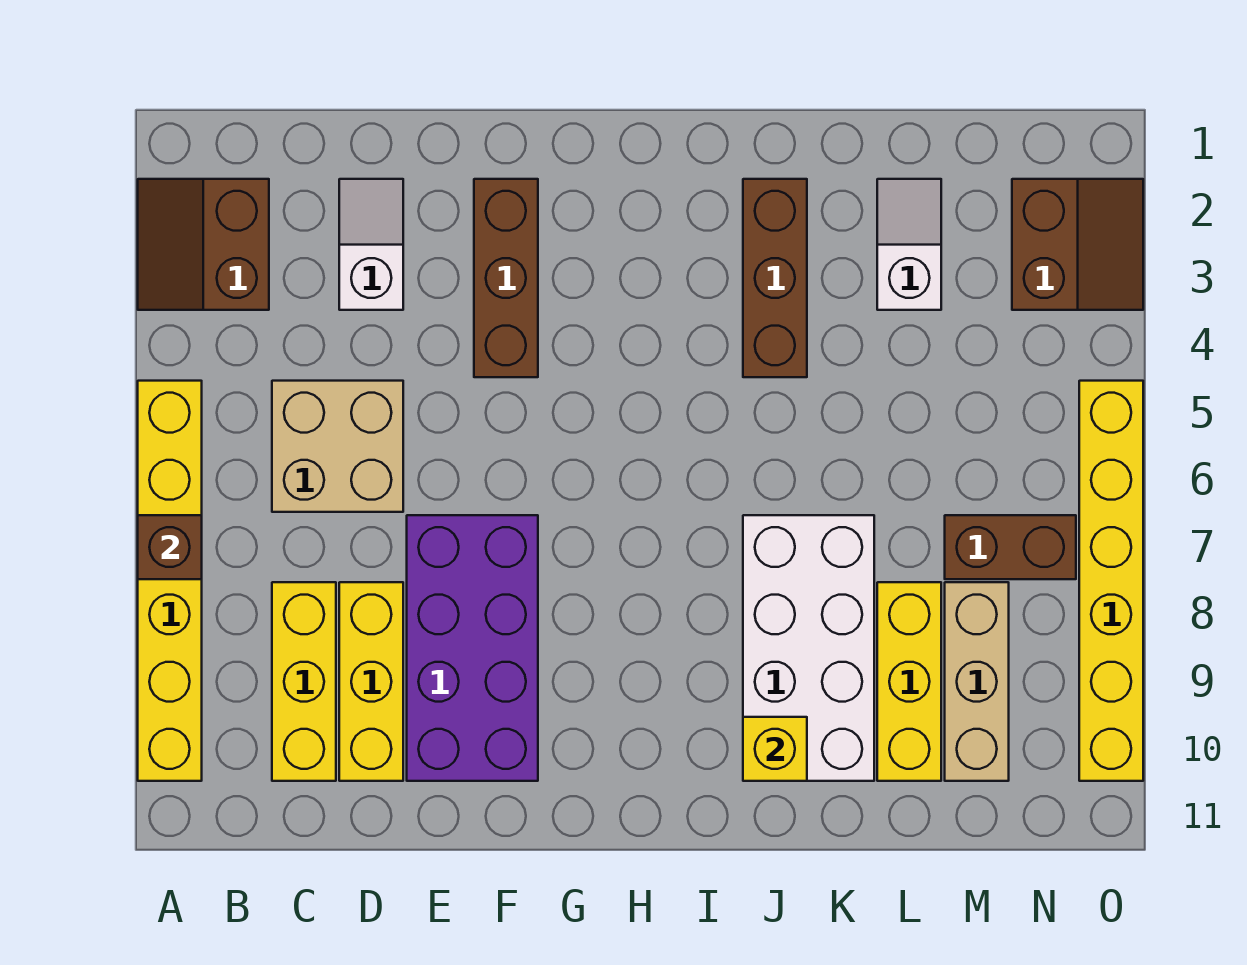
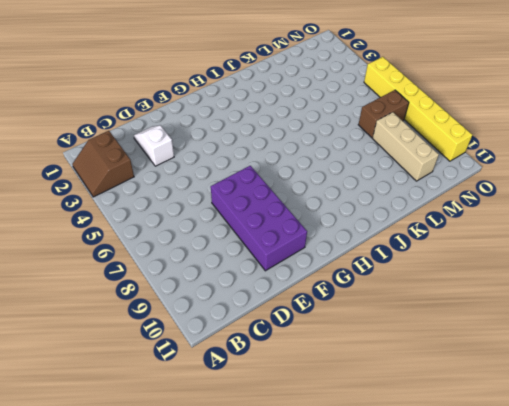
none -> yellow 1x6 brick [138,381,202,781]
none -> tan 2x2 brick [272,381,403,512]
none -> yellow 1x3 brick [272,582,336,781]

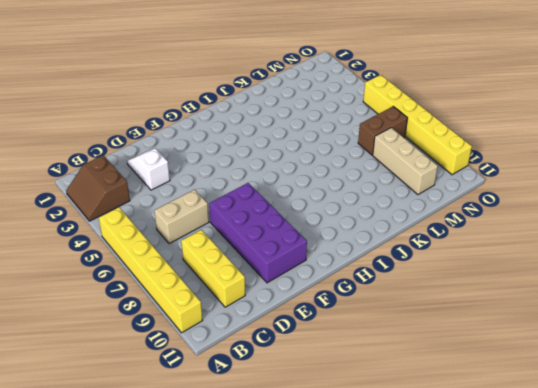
tan 1x2 brick [154,189,209,244] -> tan 2x2 brick [272,381,403,512]
none -> yellow 1x3 brick [339,582,403,781]
none -> brown 1x3 brick [474,179,538,377]
none -> brown 1x3 brick [743,179,807,377]

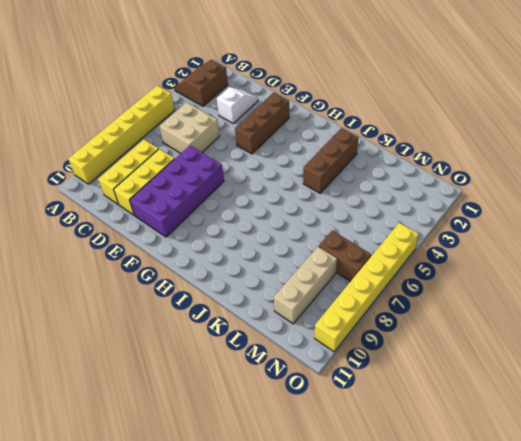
none -> white 2x4 brick [743,515,874,781]
none -> white 1x2 slope [877,179,941,310]
none -> yellow 1x3 brick [877,582,941,781]

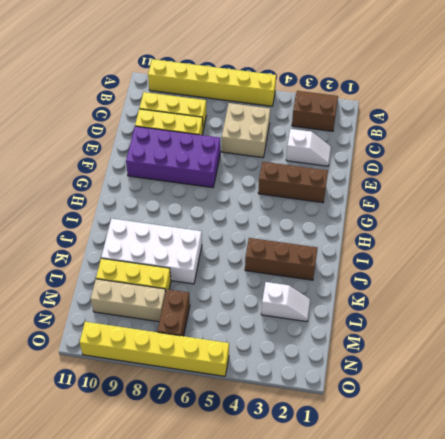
none -> brown 2x2 slope [1012,179,1143,310]
none -> brown 1x1 brick [138,515,202,579]
none -> yellow 1x1 brick [743,717,807,781]

